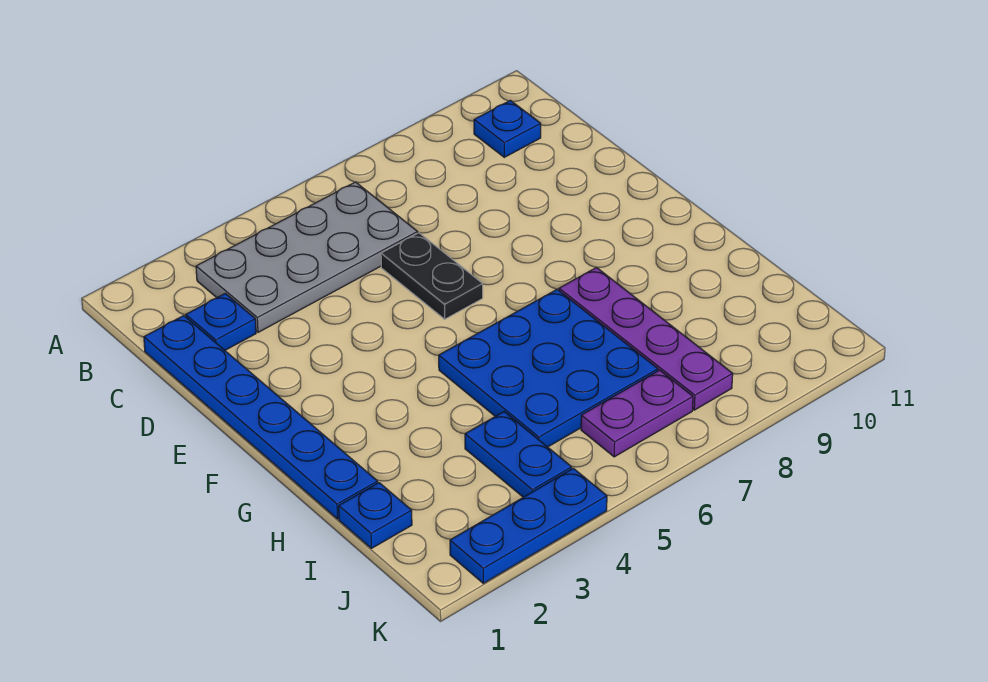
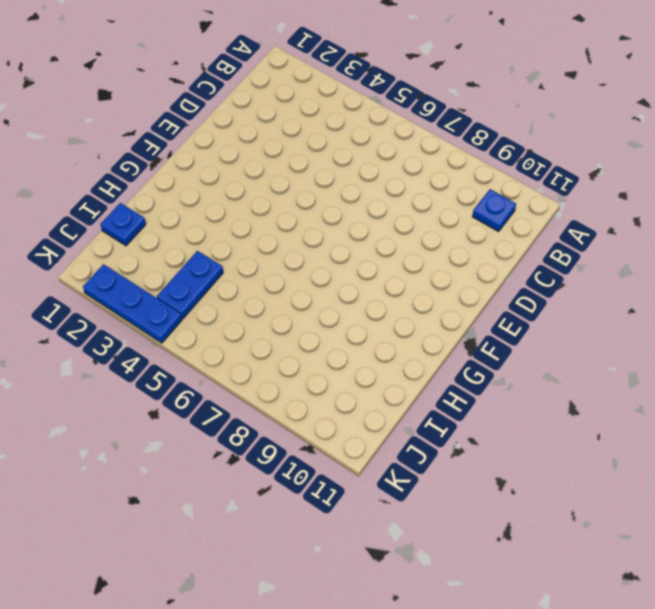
none -> grey 2x4 plate [196,182,418,332]
none -> blue 1x6 plate [144,316,378,519]

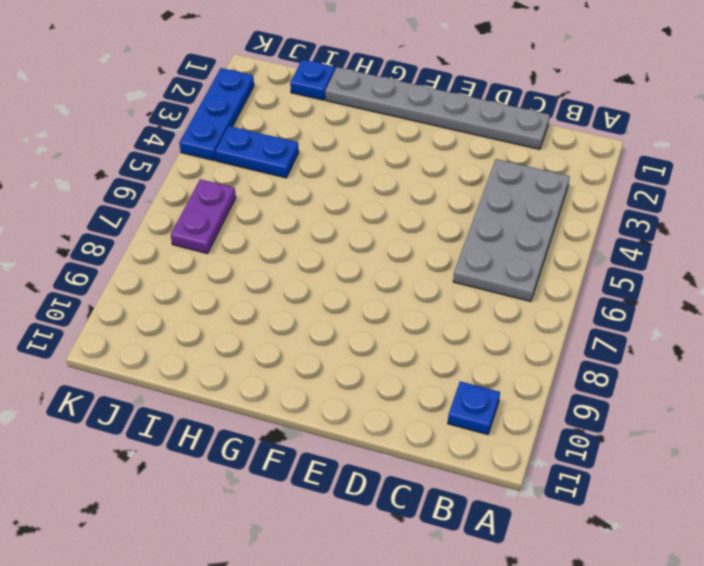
grey 1x6 plate [325,67,550,149] -> blue 1x6 plate [144,316,378,519]
none -> blue 1x1 plate [186,294,256,350]
none -> black 1x2 plate [381,233,483,319]

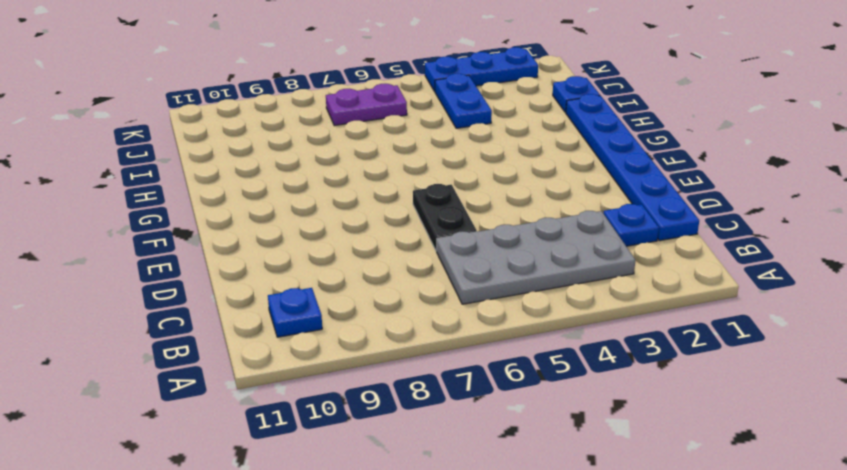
none -> blue 3x3 plate [439,289,658,447]
none -> purple 1x4 plate [559,267,733,410]

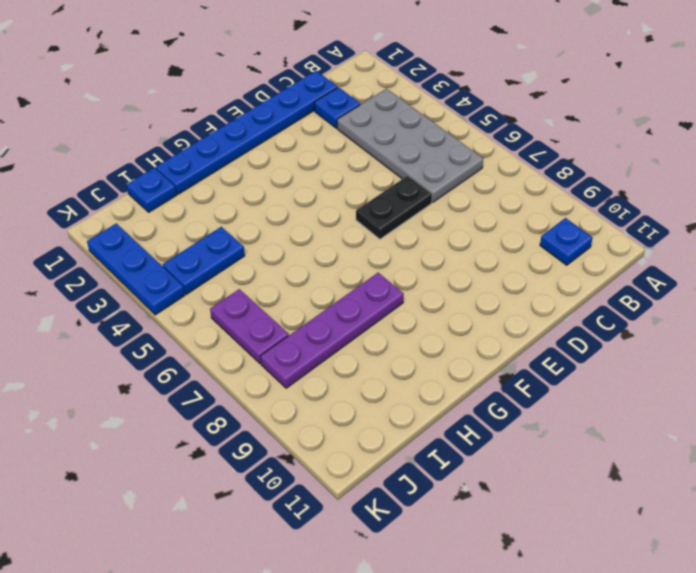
none -> blue 3x3 plate [439,289,658,447]

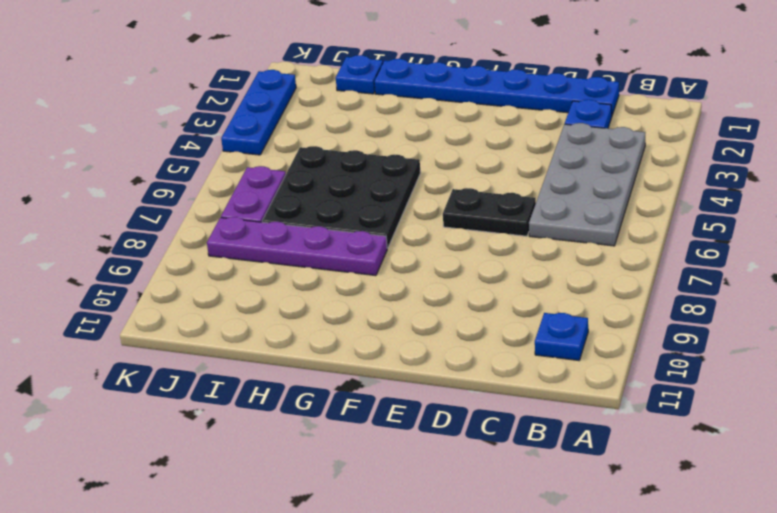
black 3x3 plate [262,146,421,248] -> blue 3x3 plate [439,289,658,447]
none -> blue 1x2 plate [465,412,572,497]

